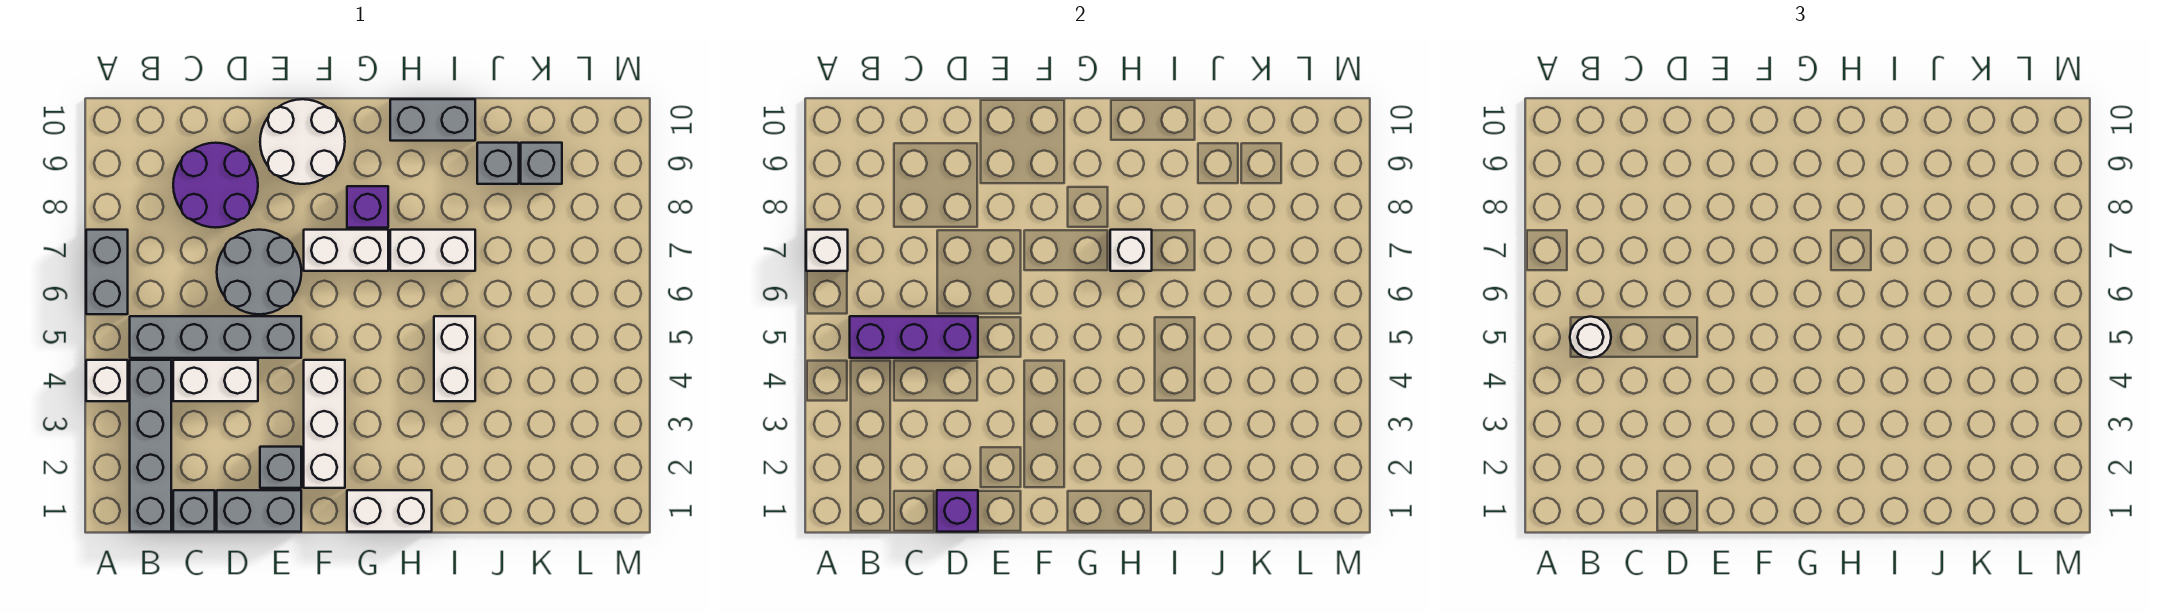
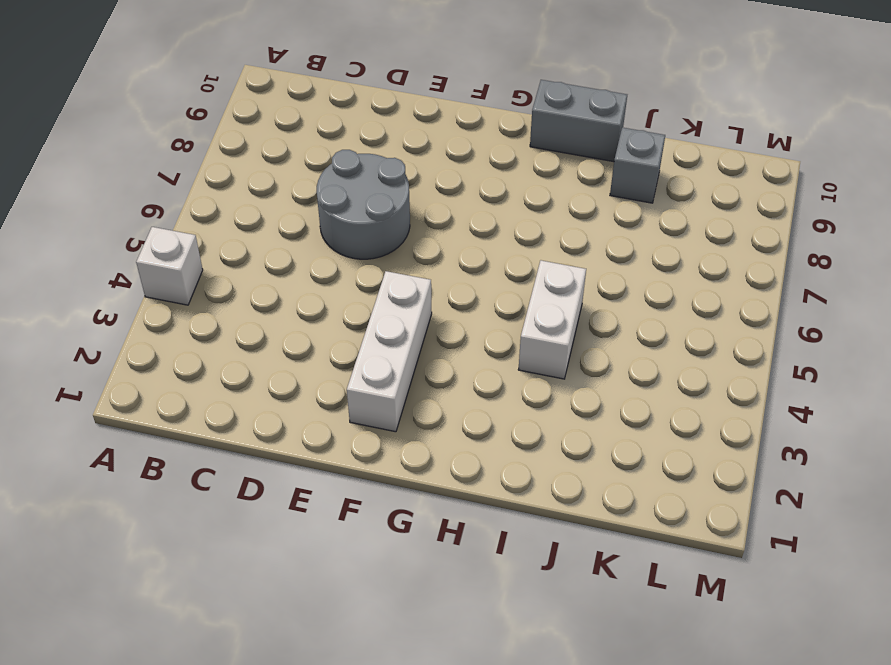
none -> grey 1x2 brick [86,230,128,314]
none -> grey 1x4 brick [130,360,171,532]
none -> grey 1x4 brick [130,316,301,358]

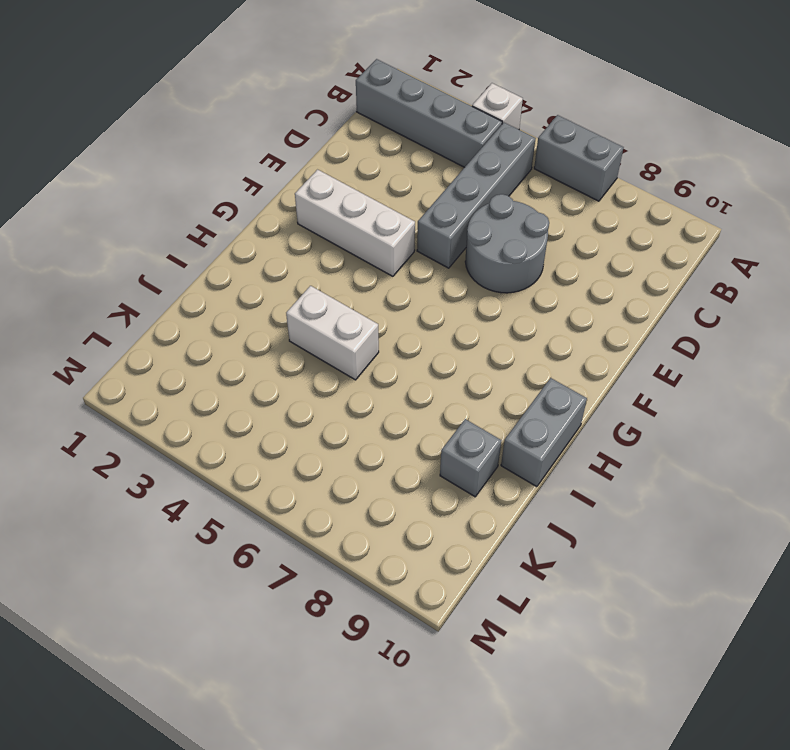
none -> grey 1x1 brick [173,490,215,532]
none -> white 1x2 brick [173,360,258,401]
none -> purple 2x2 round brick [173,143,258,228]

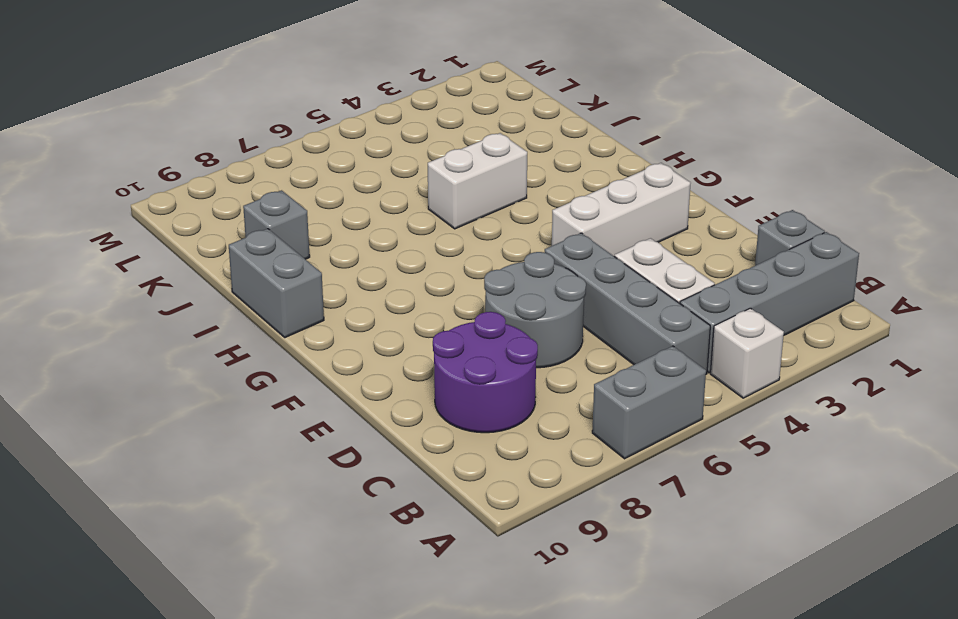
none -> grey 1x2 brick [217,490,301,532]
none -> grey 1x1 brick [260,447,301,488]
none -> white 2x2 round brick [260,99,345,184]

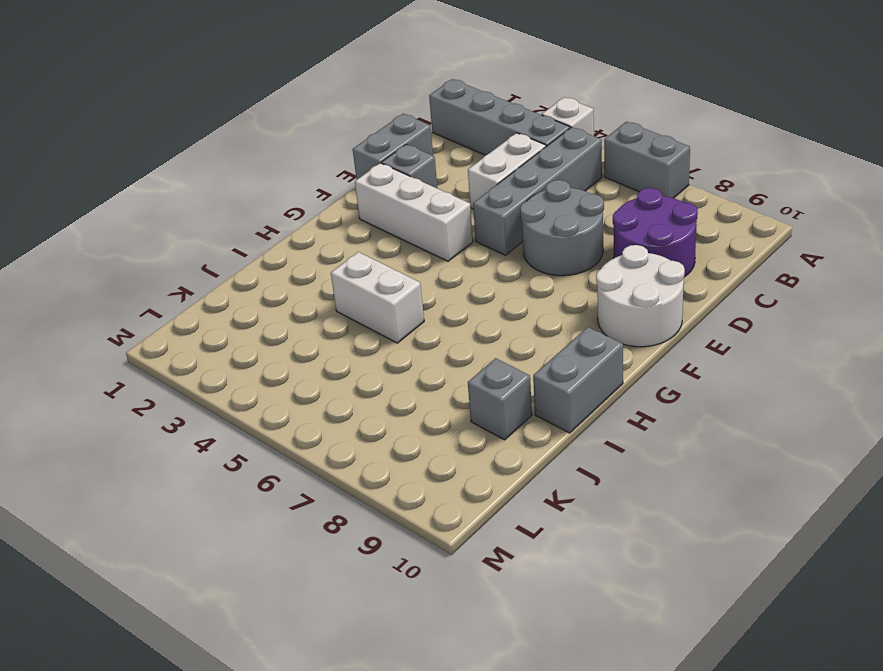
none -> grey 1x1 brick [173,490,215,532]
none -> white 1x2 brick [304,230,388,271]
none -> white 1x2 brick [347,490,432,532]

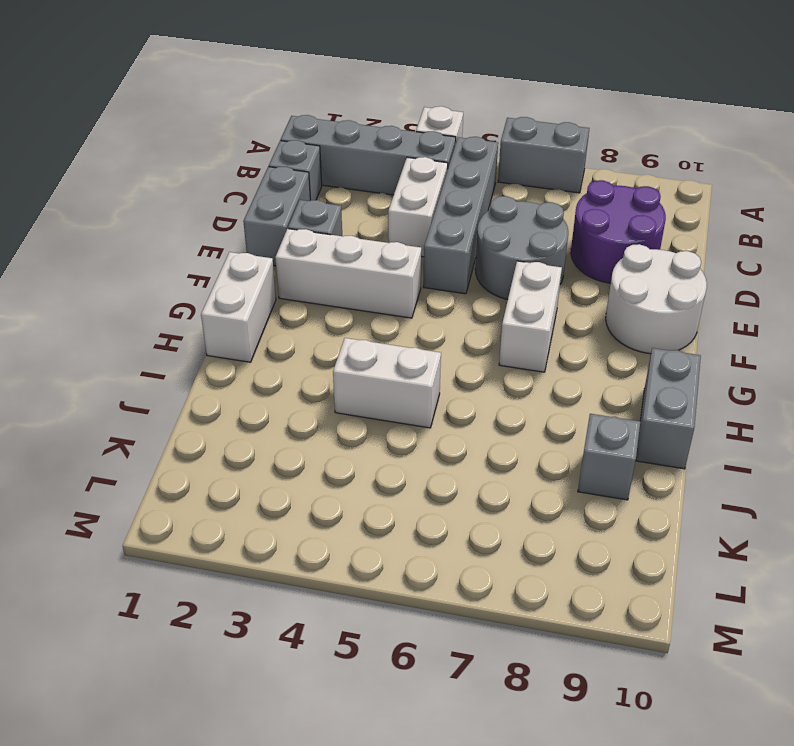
none -> purple 1x1 brick [347,186,388,228]
none -> white 1x2 brick [390,230,475,271]
none -> grey 1x1 brick [521,143,562,184]

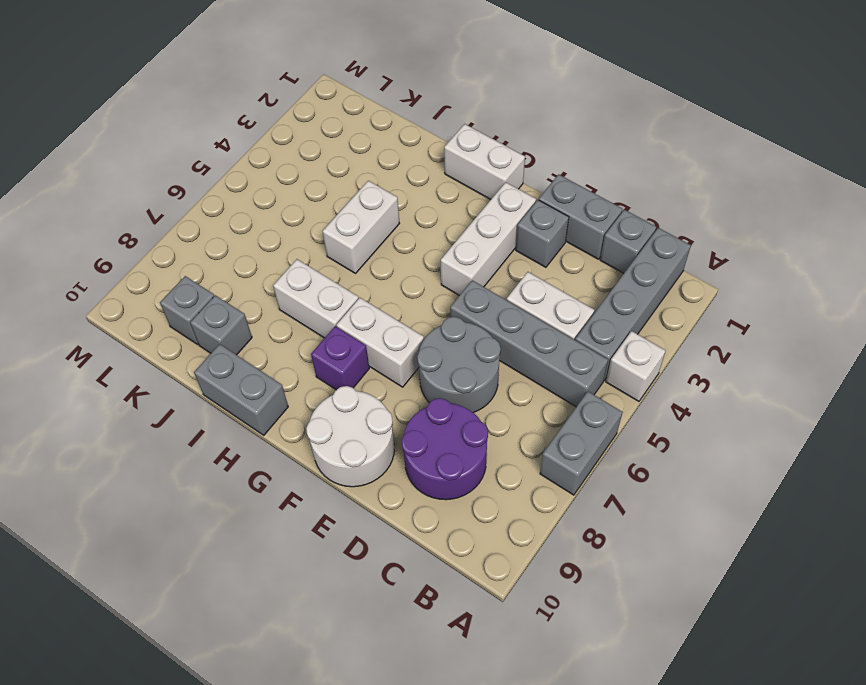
none -> white 1x1 brick [806,230,848,271]
none -> purple 1x3 brick [850,316,978,358]
none -> purple 1x1 brick [937,490,978,532]

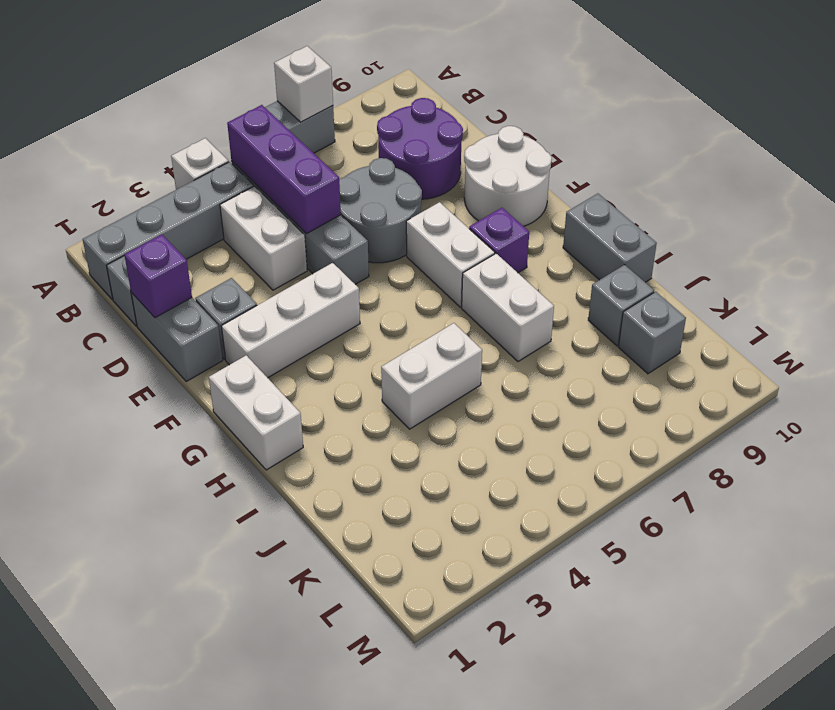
none -> white 1x1 brick [1110,230,1152,271]
none -> white 1x1 round brick [1570,317,1611,358]

